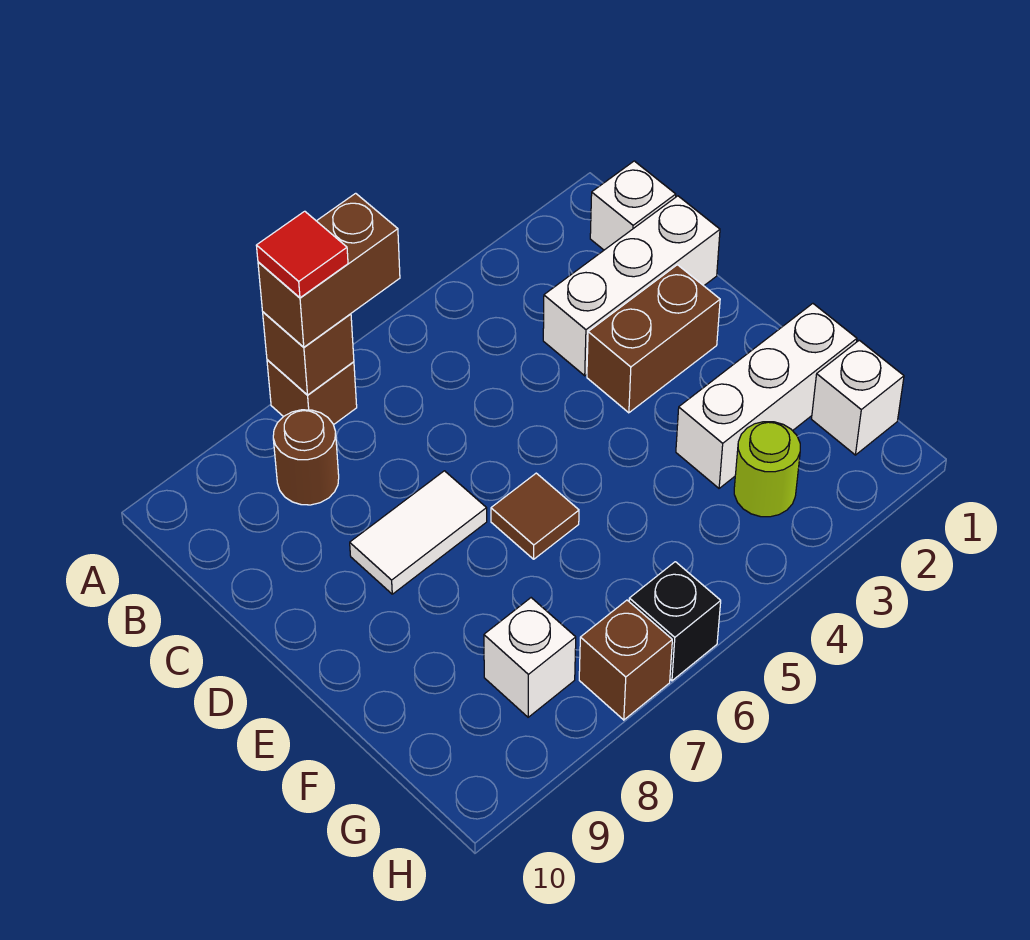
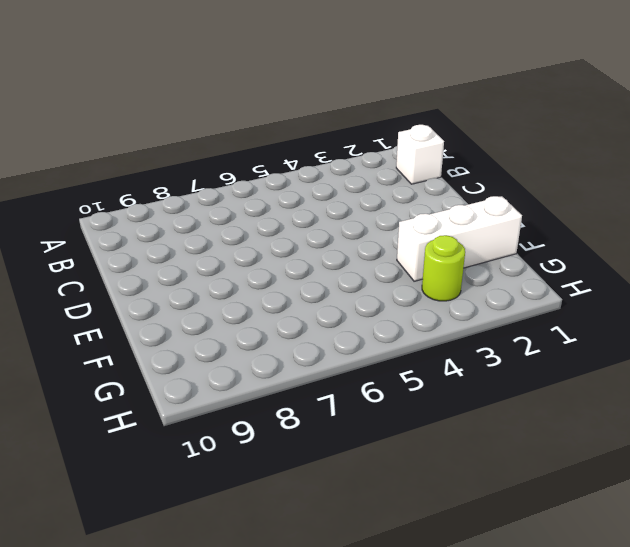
none -> brown 1x1 brick [267,360,357,425]
none -> brown 1x1 round brick [273,410,339,505]
none -> white 1x3 brick [543,196,720,376]

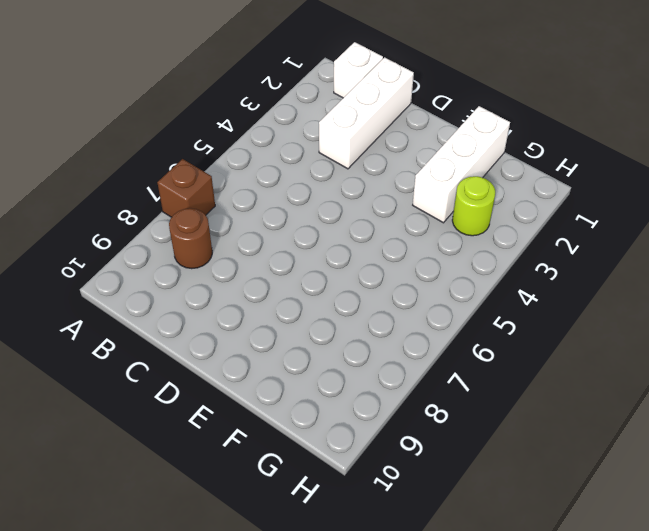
none -> brown 1x2 brick [587,265,720,413]
none -> white 1x2 tile [350,471,487,594]
none -> brown 1x1 tile [491,473,579,559]

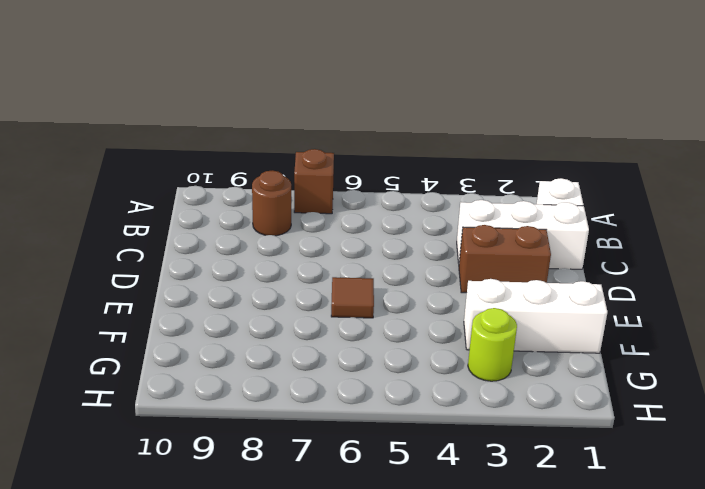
none -> white 1x2 tile [350,471,487,594]
none -> white 1x1 brick [812,340,904,455]
none -> white 1x1 brick [484,598,576,717]

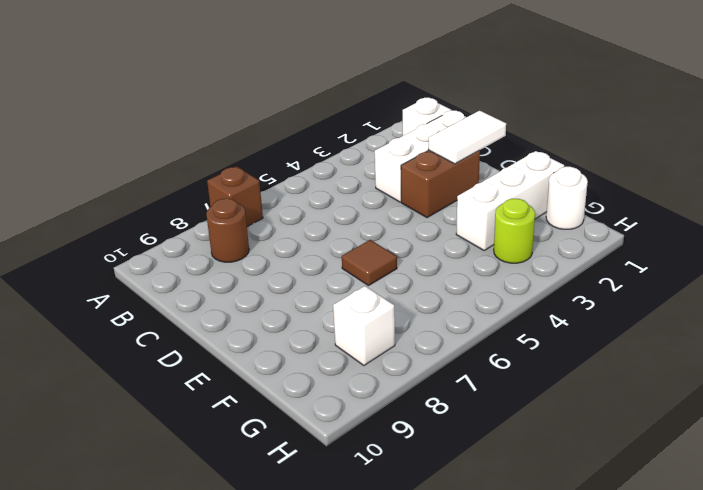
white 1x2 tile [428,111,506,164] -> white 1x2 tile moved to [350,471,487,594]
white 1x1 round brick [546,167,588,229] -> white 1x1 brick [812,340,904,455]
none -> black 1x1 brick [629,562,721,681]
none -> brown 1x1 brick [579,600,672,720]
none -> brown 1x1 brick [263,312,354,395]

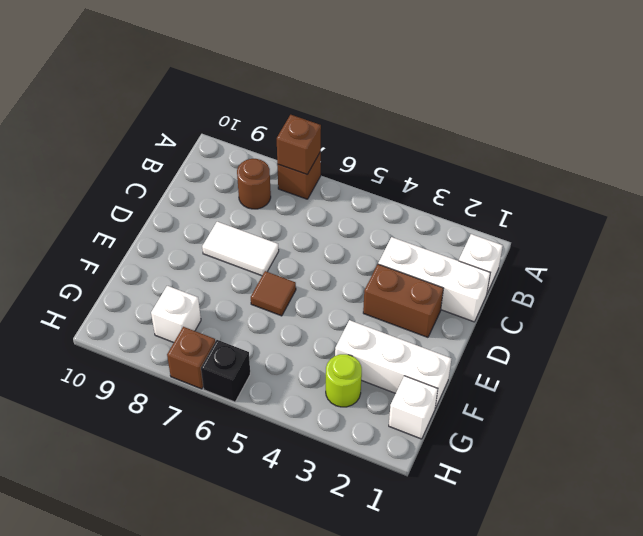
none -> brown 1x2 brick [258,193,400,347]
none -> red 1x1 tile [256,211,348,298]

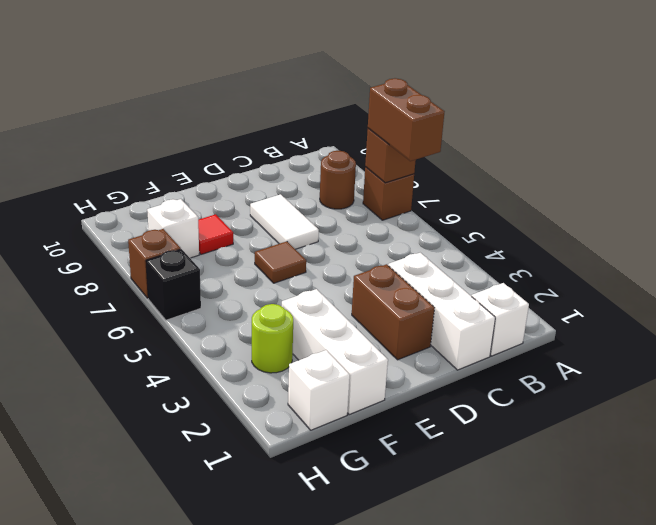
red 1x1 tile [198,214,233,254] -> red 1x1 tile moved to [256,211,348,298]

